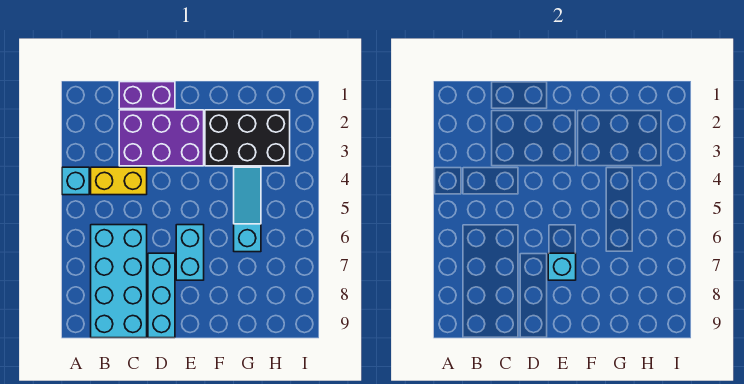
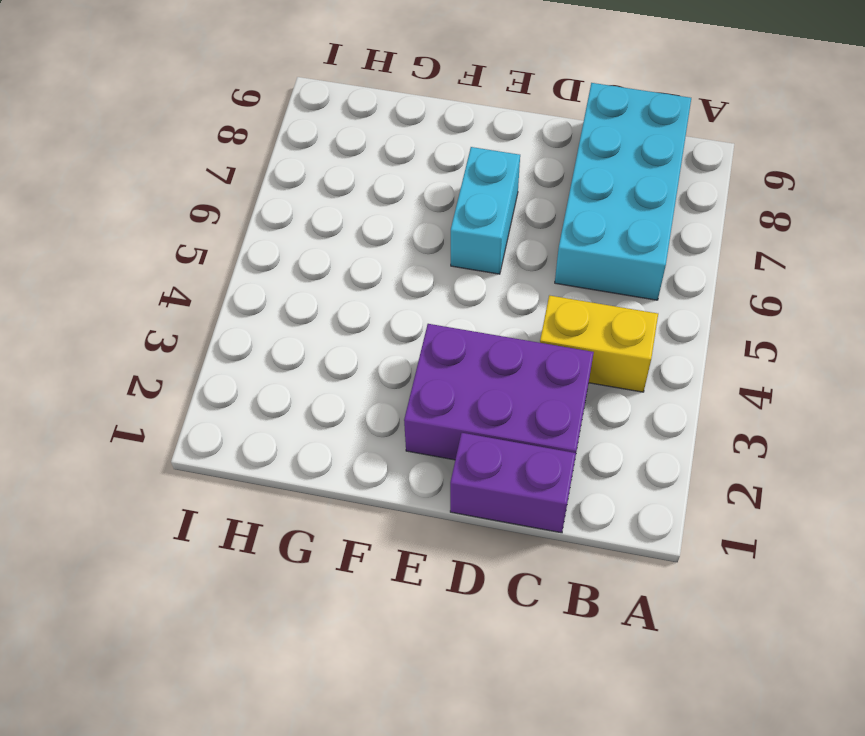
none -> cyan 1x1 brick [62,167,89,195]
none -> cyan 1x3 brick [148,253,175,338]

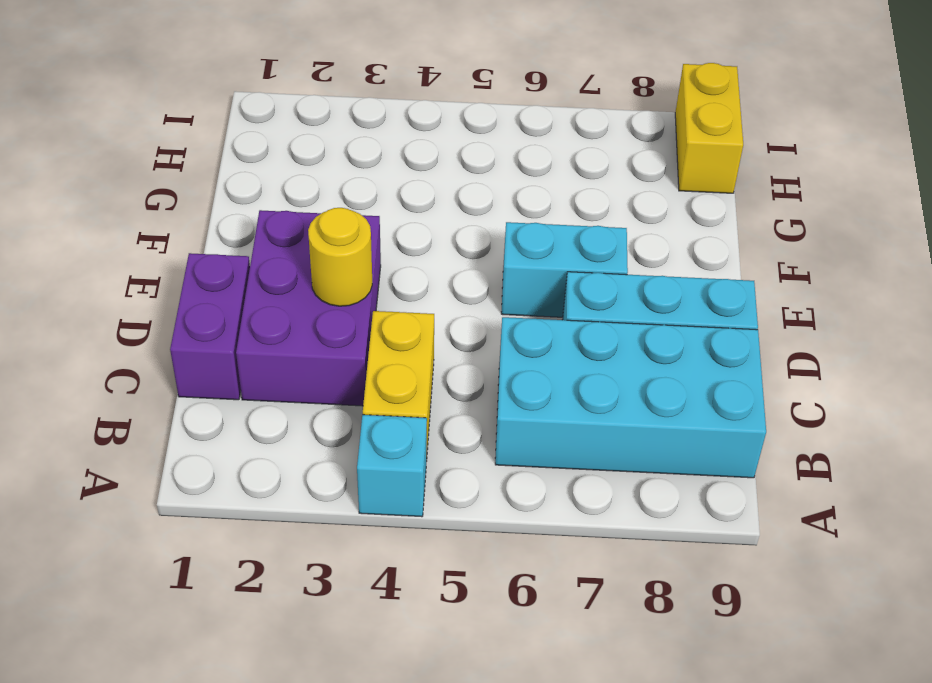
yellow 1x1 round brick [308,208,372,306] -> none
yellow 1x2 brick [675,63,743,193] -> none
none -> black 2x3 brick [205,110,290,166]
none -> cyan 1x3 slope [234,167,261,252]

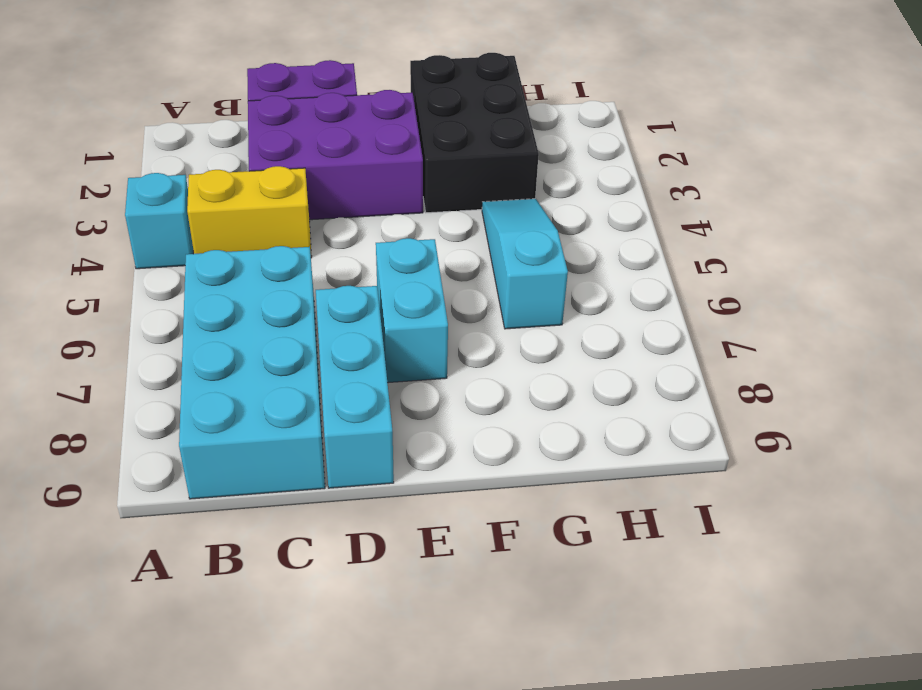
black 2x3 brick [410,53,539,213] -> black 2x3 brick turned to [205,110,290,166]
none -> cyan 1x1 brick [548,253,576,280]

